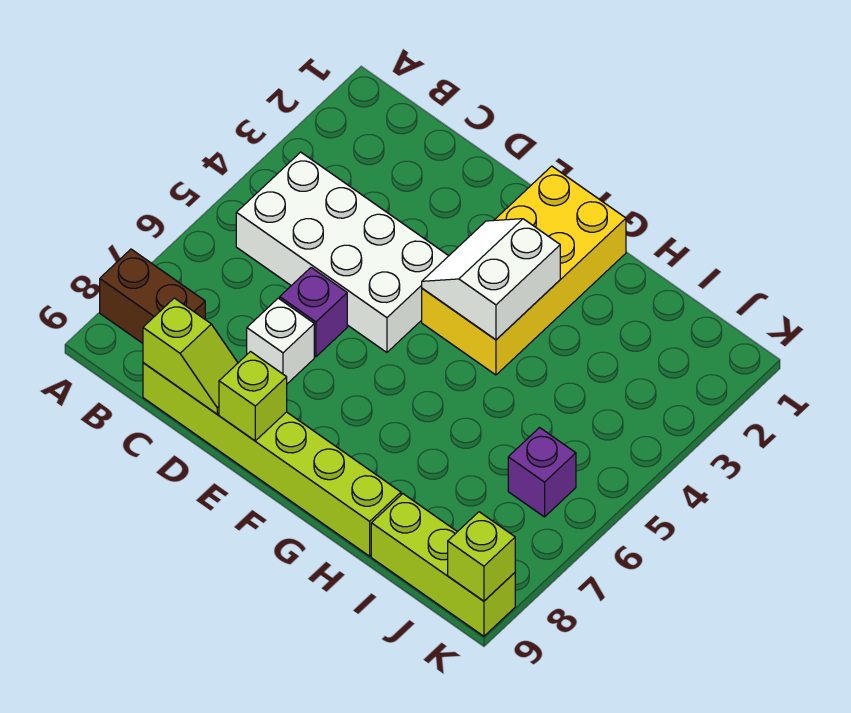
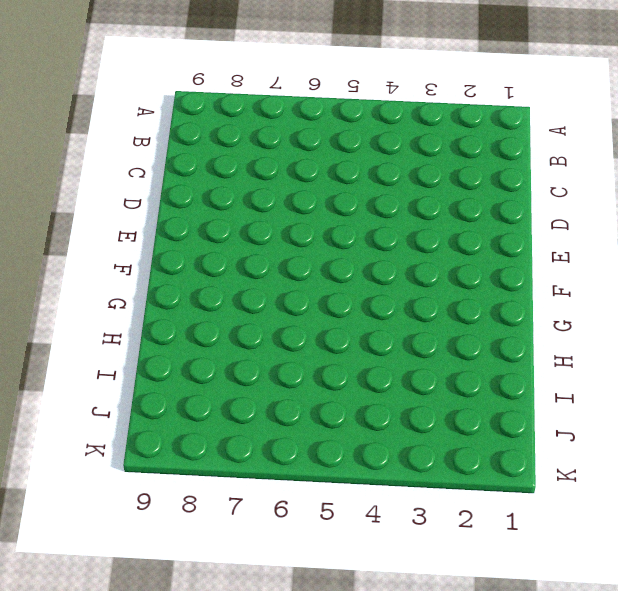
none -> brown 1x2 brick [100,249,205,343]
none -> white 2x4 brick [236,152,448,352]
none -> lime 1x6 brick [143,363,401,556]

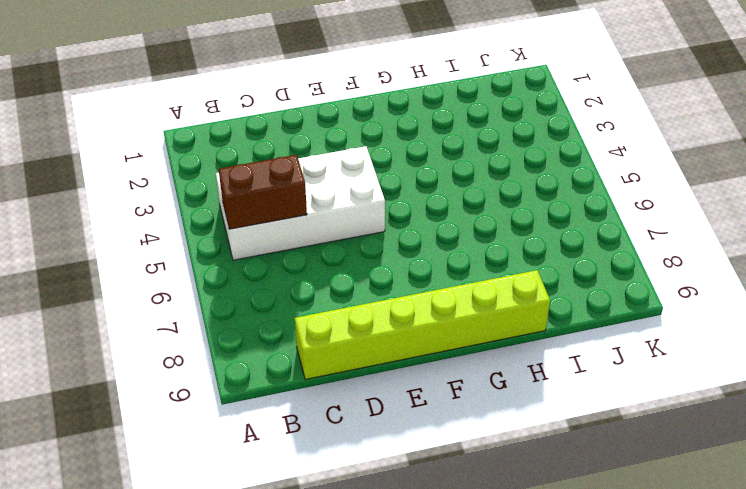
brown 1x2 brick [219,155,307,229] -> brown 1x2 brick moved to [100,249,205,343]
none -> purple 1x1 brick [280,268,347,357]
none -> white 1x1 brick [247,298,314,384]
none -> yellow 2x4 brick [422,166,626,375]

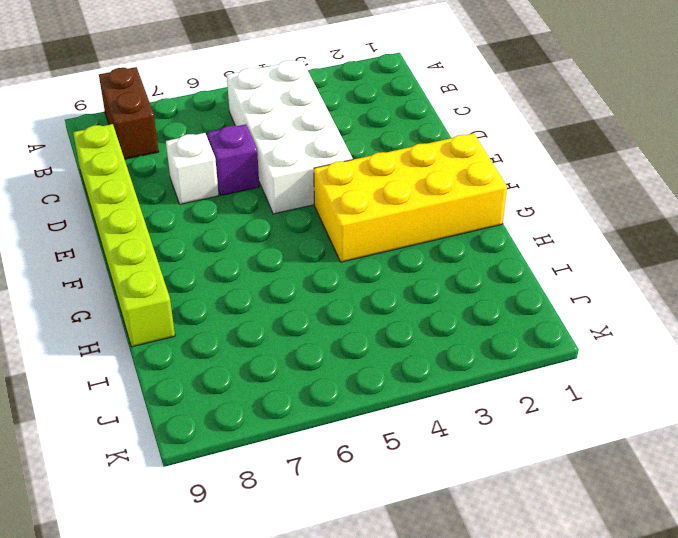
none -> lime 1x3 brick [371,494,515,636]
none -> purple 1x1 brick [508,428,576,517]
none -> lime 1x2 slope [143,298,238,414]

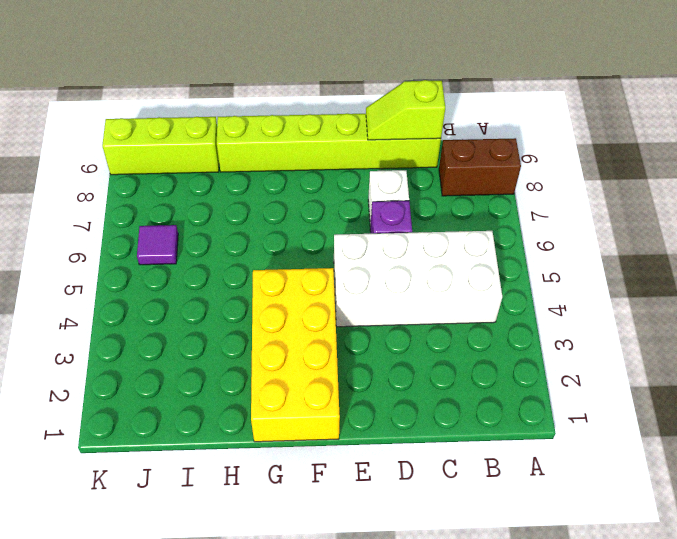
purple 1x1 tile [137,225,178,265] -> purple 1x1 brick [508,428,576,517]
none -> lime 1x1 brick [219,352,287,441]
none -> white 2x2 slope [422,219,560,340]
none -> lime 1x1 brick [448,512,515,601]

